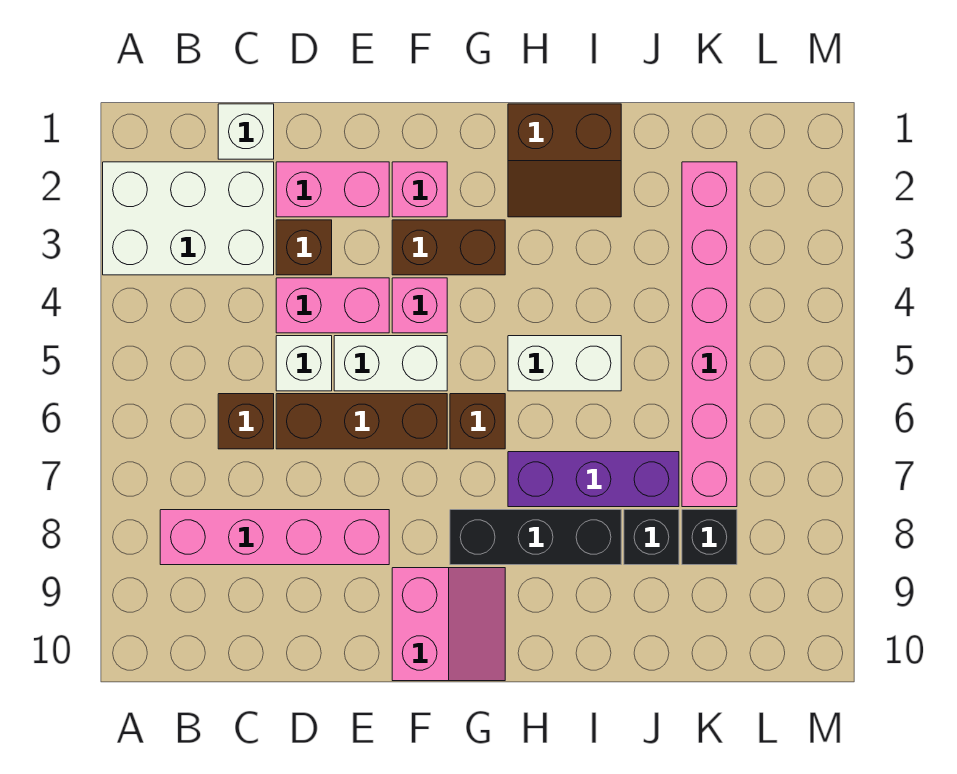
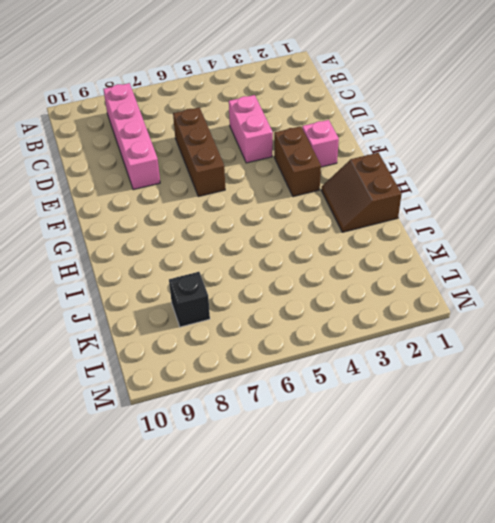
none -> white 2x3 brick [103,162,274,275]
none -> white 1x1 brick [218,104,274,159]
none -> brown 1x1 brick [218,394,274,449]

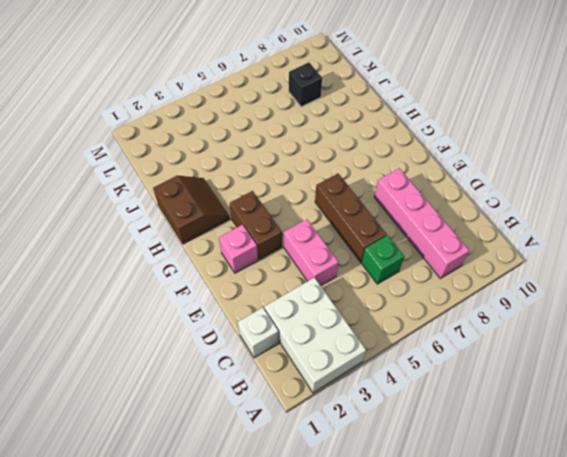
green 1x1 brick [362,235,404,284] -> brown 1x1 brick [218,394,274,449]
none -> pink 1x2 brick [276,162,389,217]
none -> brown 1x1 brick [276,220,332,275]
none -> white 1x1 brick [276,336,332,391]

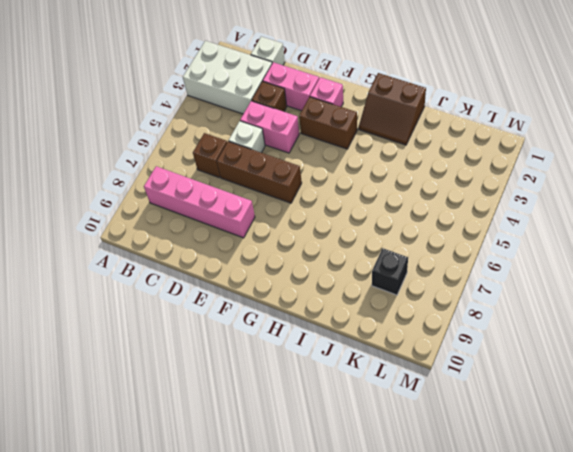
none -> white 1x2 brick [334,336,447,391]
none -> pink 1x1 brick [392,278,447,333]
none -> pink 2x2 slope [392,568,505,681]

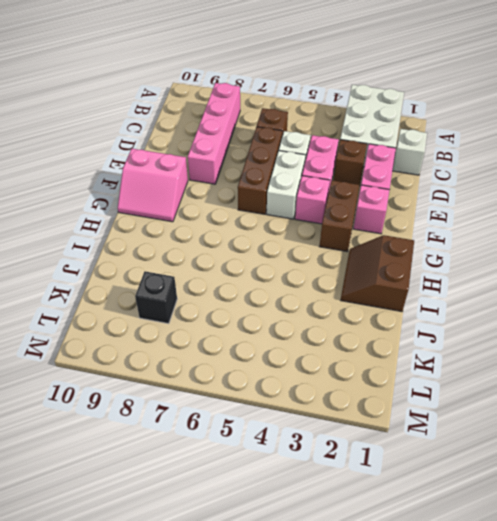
none -> brown 1x1 brick [450,394,505,449]
none -> black 1x3 brick [450,510,621,565]
none -> white 1x2 brick [508,336,621,391]

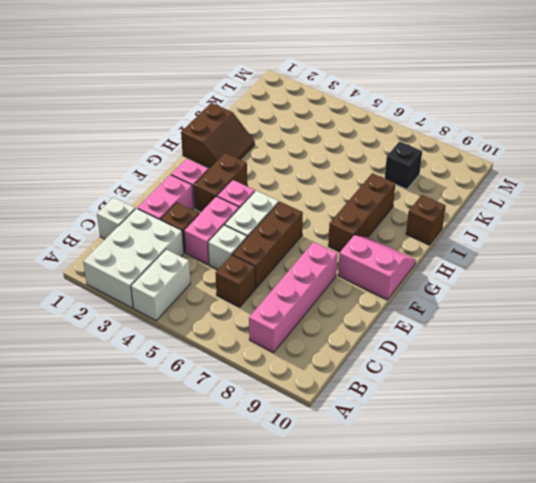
white 1x2 brick [131,249,190,321] -> white 1x2 brick moved to [508,336,621,391]
brown 1x3 brick [328,173,395,252] -> black 1x3 brick [450,510,621,565]
brown 1x1 brick [406,195,446,245] -> brown 1x1 brick moved to [450,394,505,449]
none -> purple 1x3 brick [508,452,679,507]
none -> black 1x1 brick [624,510,679,565]
none -> pink 1x6 brick [682,162,737,507]

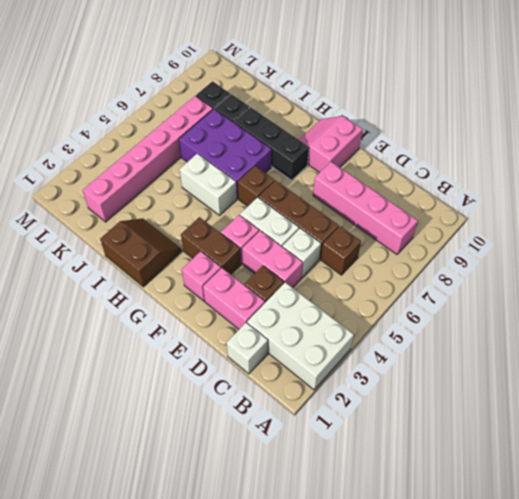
purple 2x3 brick [179,109,272,199] -> purple 1x3 brick [508,452,679,507]

